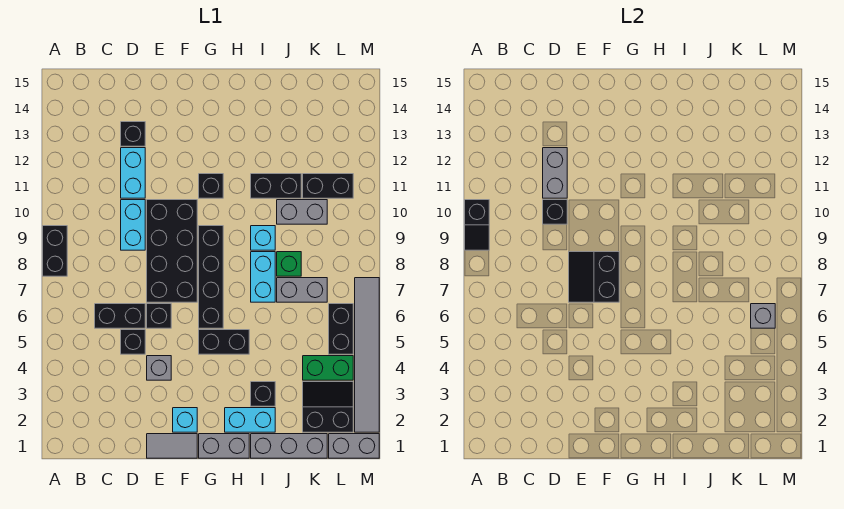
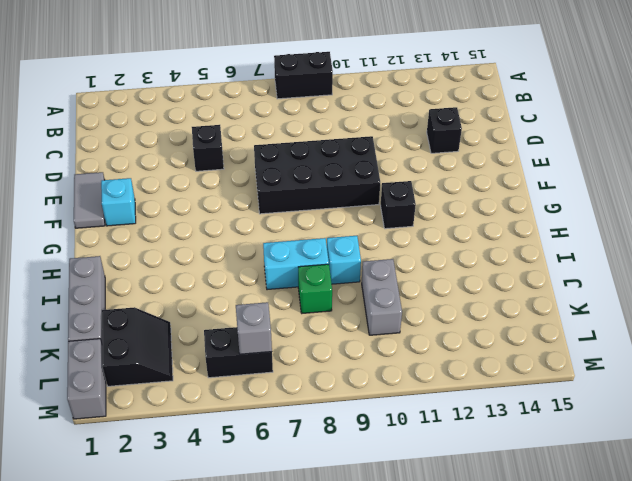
none -> black 1x2 brick [95,304,145,328]
none -> cyan 1x2 brick [121,200,145,250]
none -> cyan 1x2 brick [121,148,145,198]
none -> grey 1x1 brick [147,356,171,380]

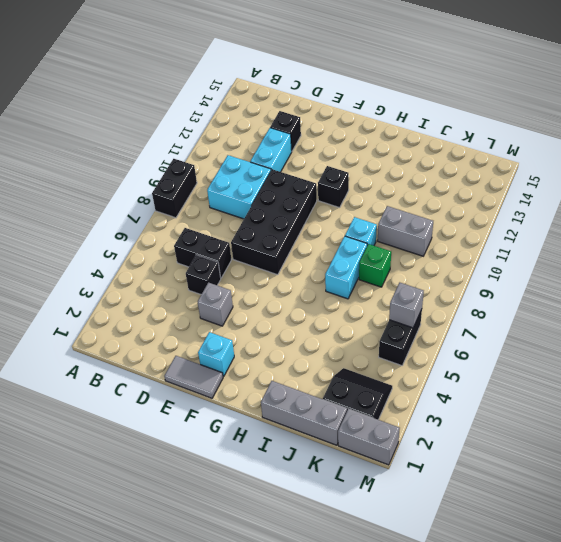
cyan 2x2 brick [207,155,271,219] -> cyan 1x2 brick [121,200,145,250]
none -> black 1x1 brick [147,304,171,328]
none -> grey 1x2 brick [199,434,249,458]
none -> black 1x2 brick [199,330,249,354]
none -> black 1x4 brick [199,226,223,328]

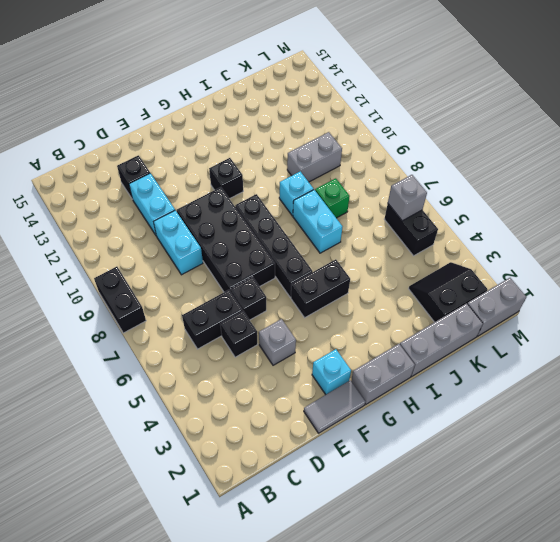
none -> cyan 1x2 brick [225,408,275,432]
none -> black 1x1 brick [251,382,275,406]
none -> black 1x2 brick [251,174,301,198]
none -> grey 1x2 brick [277,278,327,302]

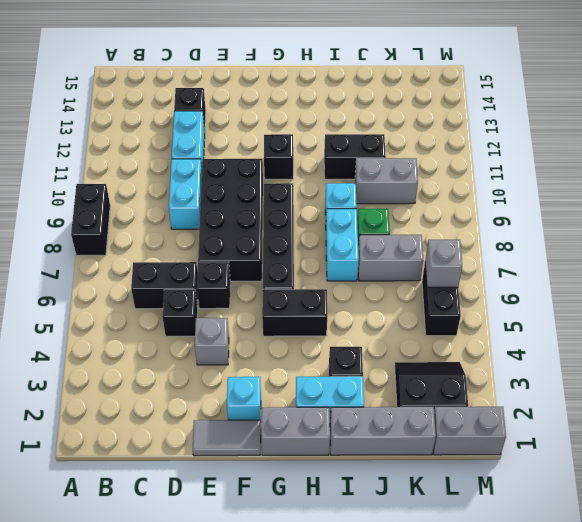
none -> green 1x2 brick [303,356,353,380]
none -> black 1x2 brick [303,174,353,198]
none -> grey 1x6 tile [355,278,379,432]
none -> black 1x2 slope [465,200,489,250]

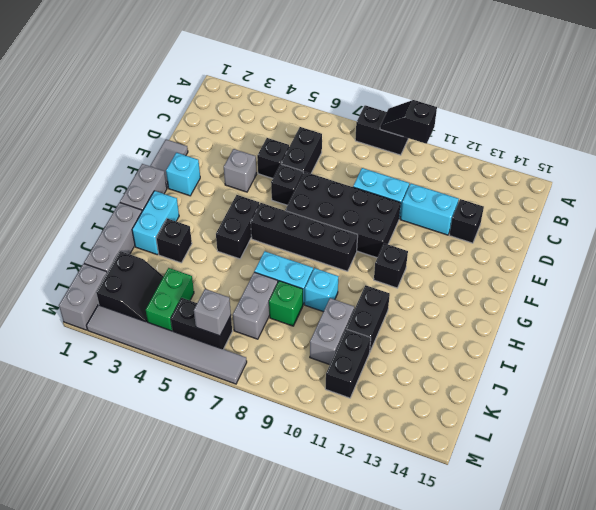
none -> black 1x1 brick [543,200,567,224]
none -> grey 1x2 brick [543,148,567,198]
none -> black 2x2 slope [569,252,619,302]

